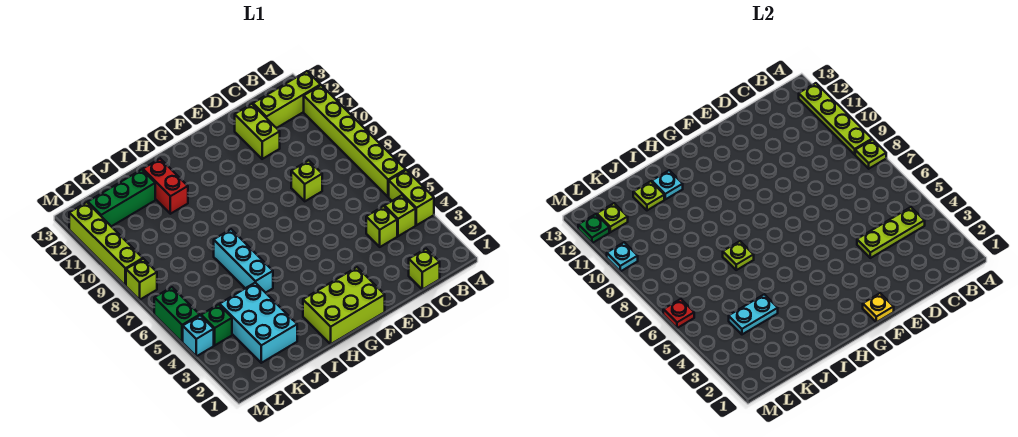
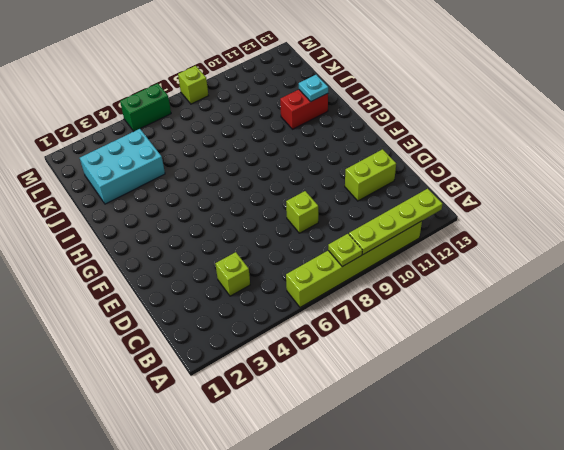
none -> lime 1x2 brick [389,170,434,225]
none -> lime 1x3 brick [253,71,321,128]
none -> lime 1x1 brick [385,195,416,236]
none -> lime 1x1 brick [409,249,440,289]

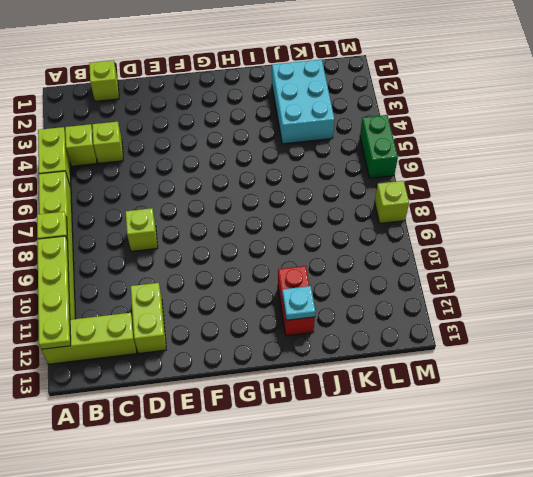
none -> lime 2x3 brick [303,267,385,344]
none -> cyan 1x3 brick [214,229,273,293]
none -> green 1x3 brick [88,170,155,226]
none -> green 1x1 brick [201,304,232,345]

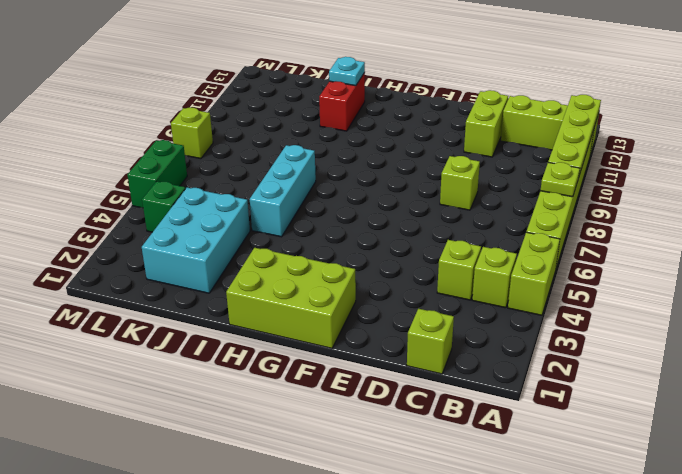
none -> green 1x3 brick [88,170,155,226]
none -> cyan 1x1 brick [183,315,214,356]
none -> lime 1x4 brick [69,202,143,286]
none -> lime 1x3 plate [857,207,925,258]

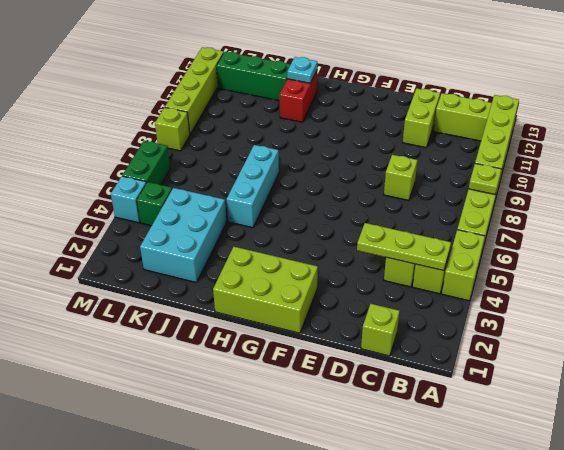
none -> yellow 1x1 plate [863,293,894,322]
none -> lime 1x1 plate [723,241,754,270]
none -> cyan 1x2 plate [729,294,778,334]
none -> lime 1x1 plate [633,181,664,210]

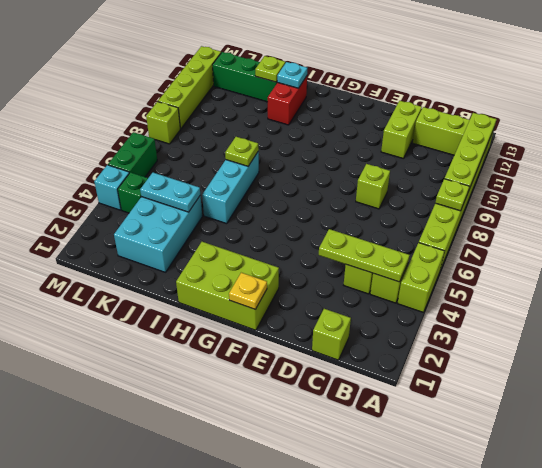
none -> lime 1x1 plate [597,203,628,232]
none -> red 1x1 plate [663,299,694,328]
none -> cyan 1x1 plate [607,242,638,271]
none -> green 1x1 plate [578,214,609,243]

